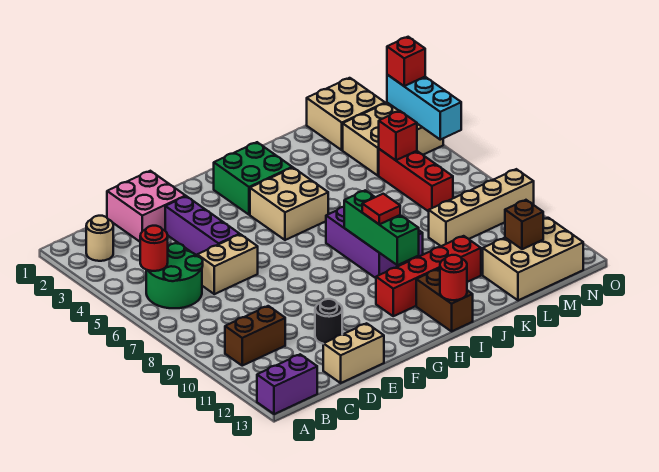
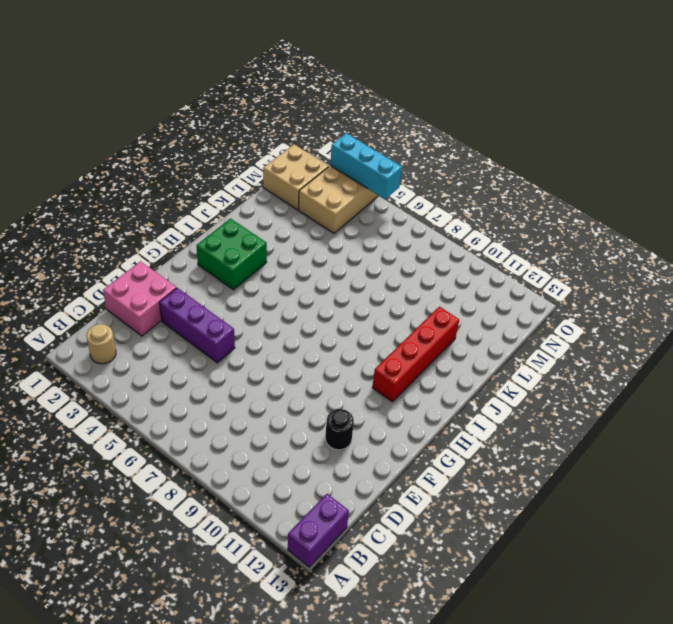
none -> green 2x2 round brick [146,243,203,308]
none -> brown 1x2 brick [225,306,285,366]
none -> tan 1x2 brick [197,234,258,294]

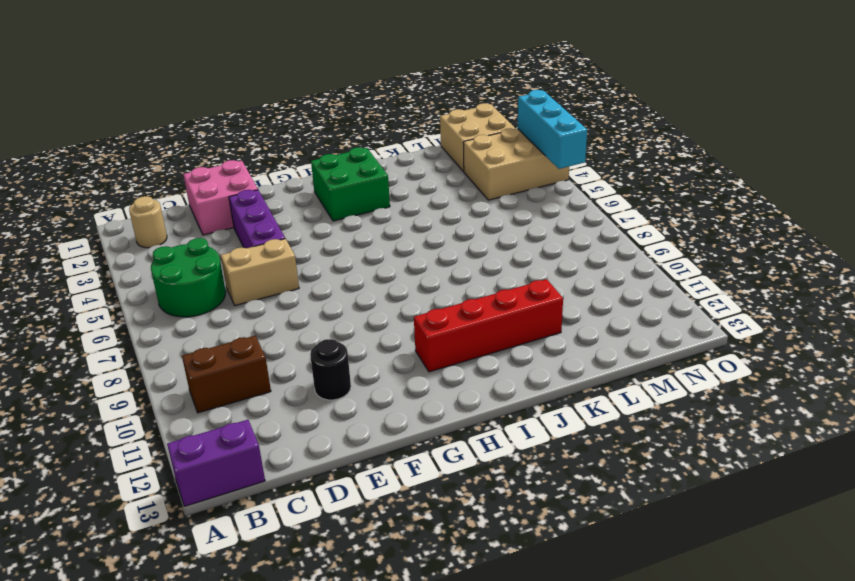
none -> tan 1x2 brick [323,323,384,383]
none -> tan 2x2 brick [250,168,328,240]
none -> purple 2x3 brick [326,207,423,278]

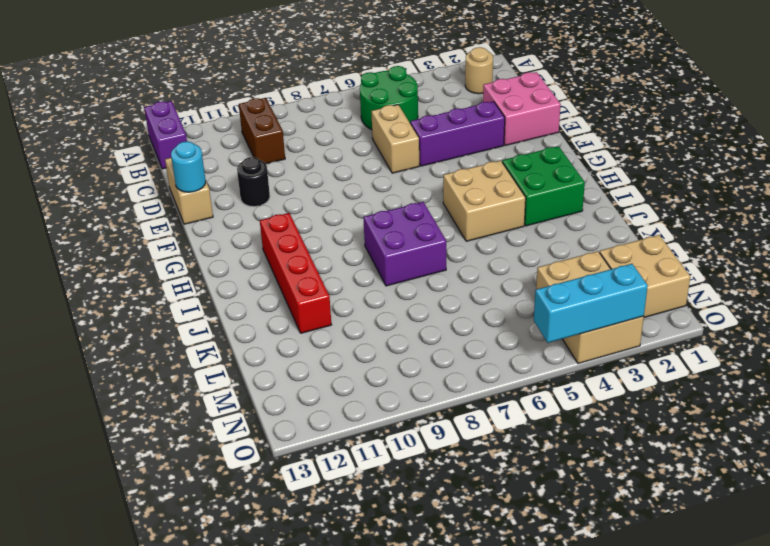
cyan 1x1 round brick [171,141,206,192] -> none
purple 2x2 brick [363,202,446,286] -> purple 2x3 brick [326,207,423,278]
none -> brown 1x2 brick [416,269,473,331]
none -> tan 1x4 brick [429,169,534,246]
none -> tan 2x3 brick [483,218,583,300]

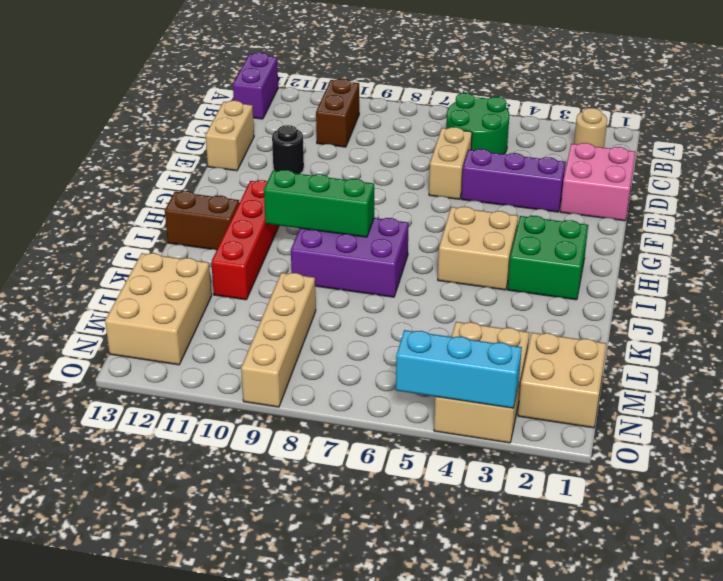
none -> red 1x3 brick [379,149,453,212]
none -> red 1x1 round brick [140,226,168,271]
none -> red 1x1 round brick [440,255,467,300]

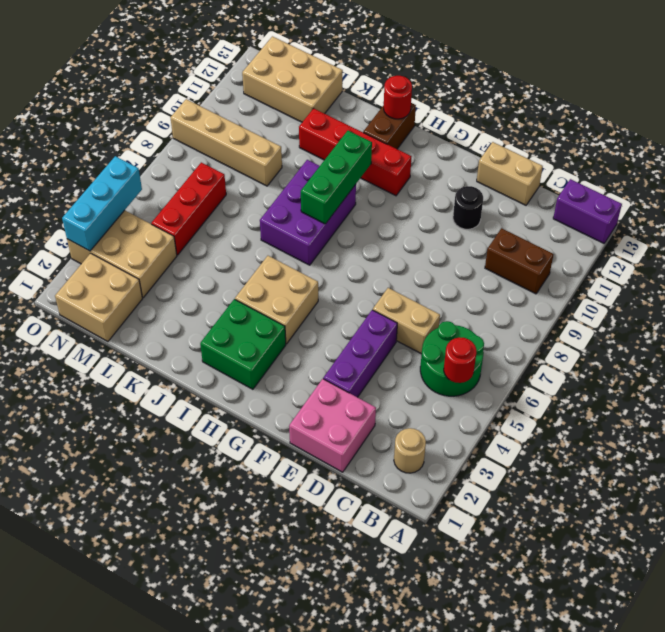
none -> red 1x1 brick [379,111,417,160]
none -> brown 1x1 brick [505,200,543,249]
none -> red 1x1 tile [362,194,400,224]

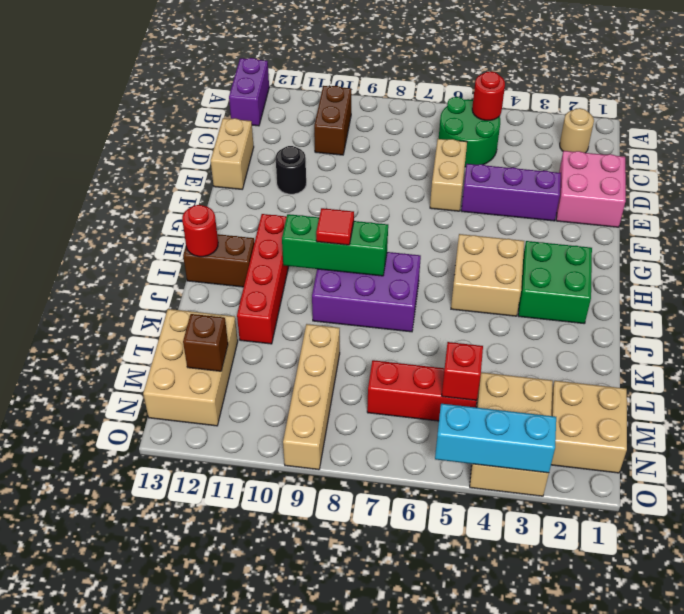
none -> red 1x1 brick [387,37,425,86]

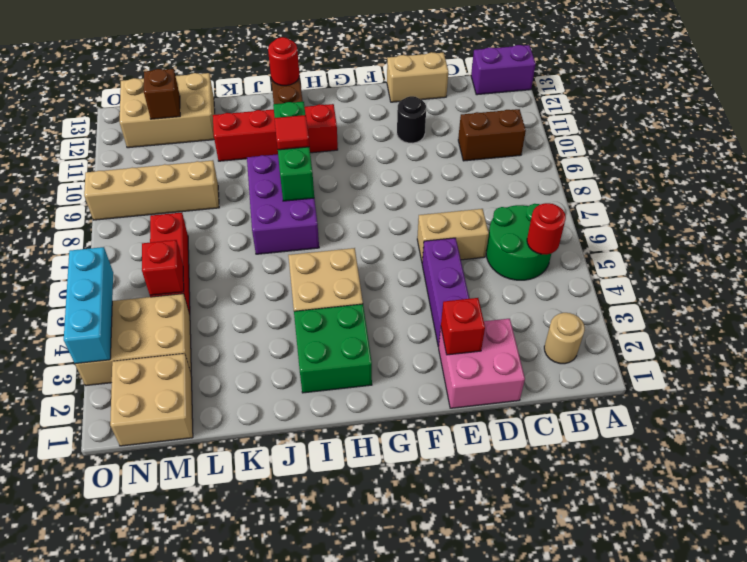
red 1x1 brick [441,298,485,355] -> red 1x1 brick moved to [387,37,425,86]

